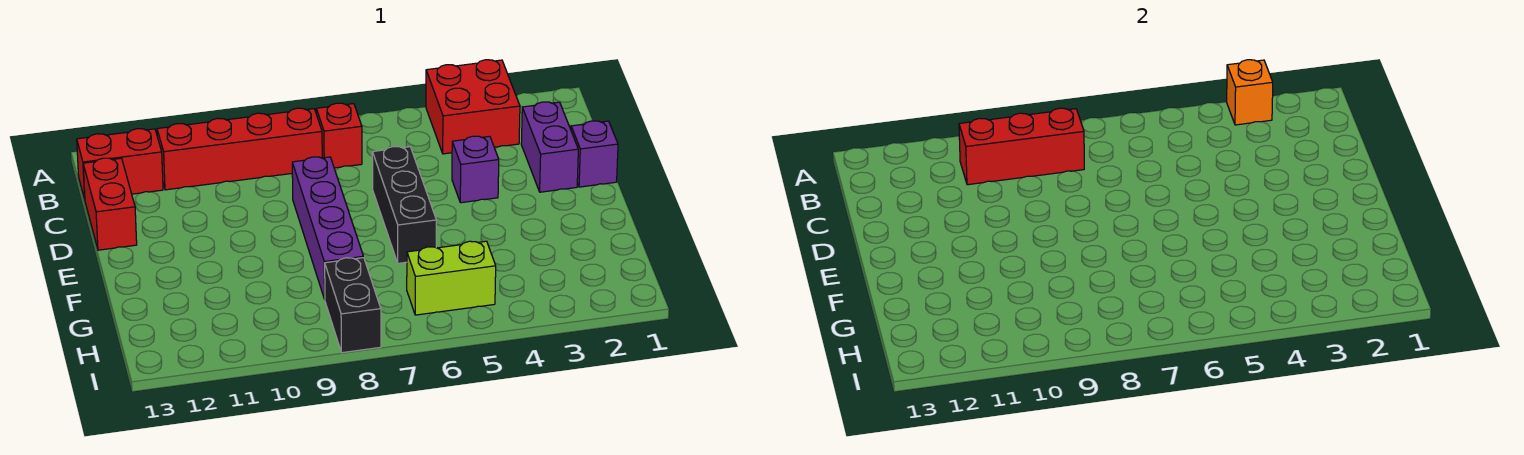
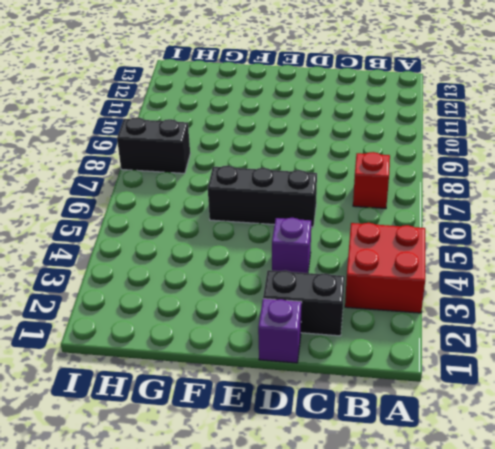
black 1x2 brick [263,270,345,336] -> purple 1x2 brick [521,102,578,192]
none -> red 1x4 brick [157,108,322,190]
none -> red 1x2 brick [77,129,163,199]
none -> red 1x2 brick [83,158,137,250]

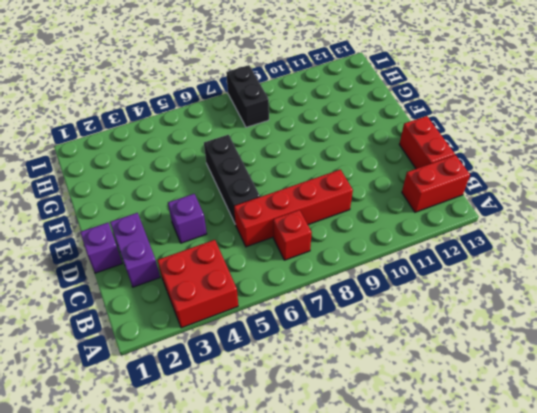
red 1x4 brick [234,170,353,247] -> red 1x4 brick moved to [157,108,322,190]
none -> purple 1x4 brick [292,157,363,299]
none -> lime 1x2 brick [407,241,496,315]
none -> orange 1x1 brick [1227,60,1273,125]

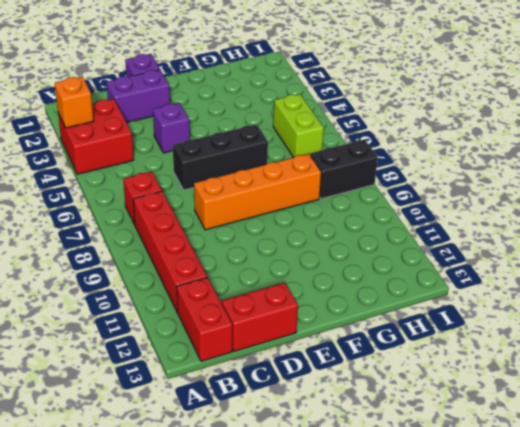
orange 1x4 brick [194,154,321,230] -> purple 1x4 brick [292,157,363,299]
none -> red 1x3 brick [959,108,1084,185]

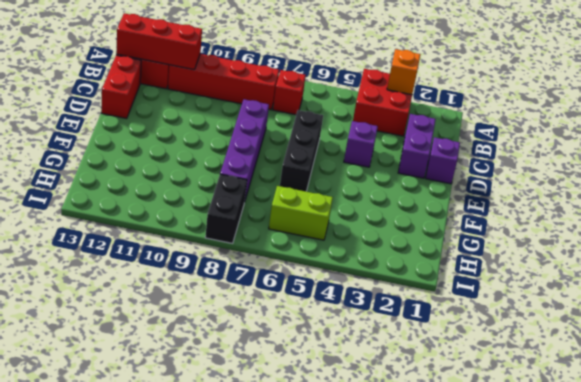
red 1x3 brick [116,13,202,70] -> red 1x3 brick moved to [959,108,1084,185]

